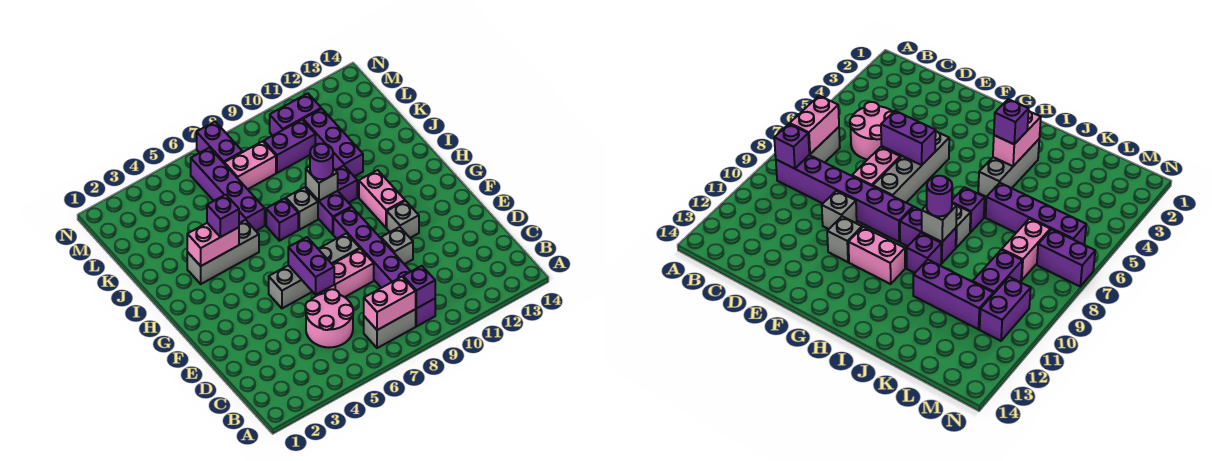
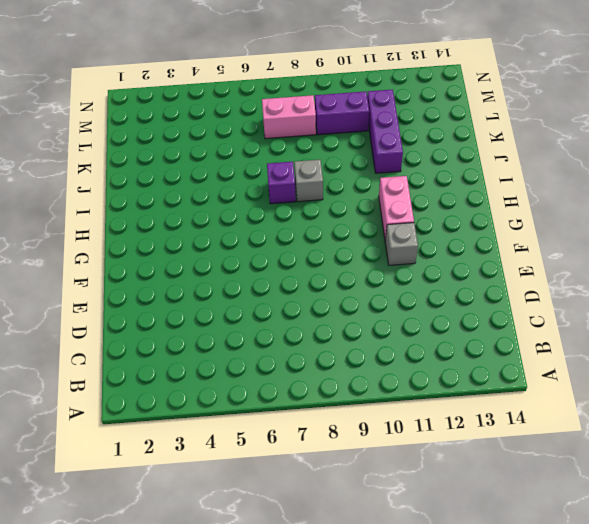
none -> grey 1x2 brick [364,309,416,348]
none -> purple 1x6 brick [333,207,435,326]
none -> pink 2x2 round brick [305,289,353,348]

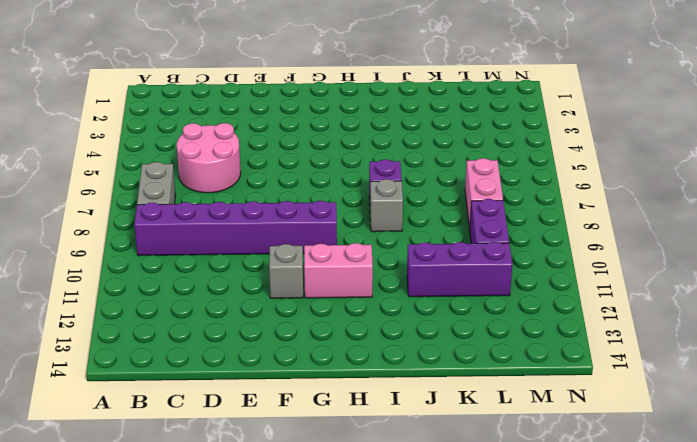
none -> pink 1x2 brick [325,249,374,297]
none -> grey 1x1 brick [381,227,413,264]
none -> grey 1x4 brick [269,233,360,308]

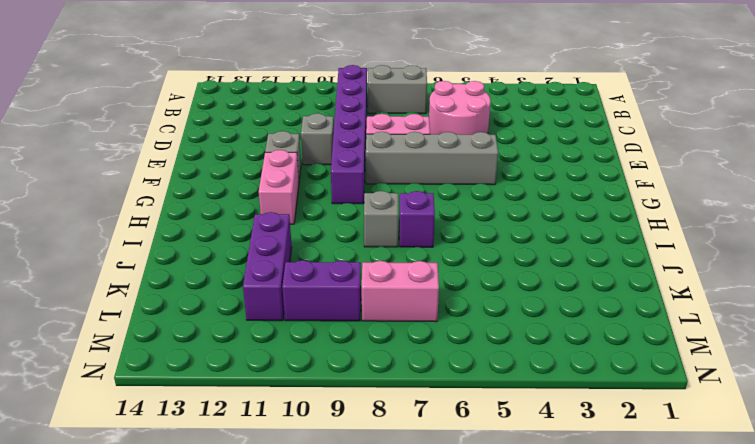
none -> purple 1x2 brick [306,187,352,234]
none -> grey 1x3 brick [187,220,259,284]
none -> purple 1x1 brick [336,166,357,203]

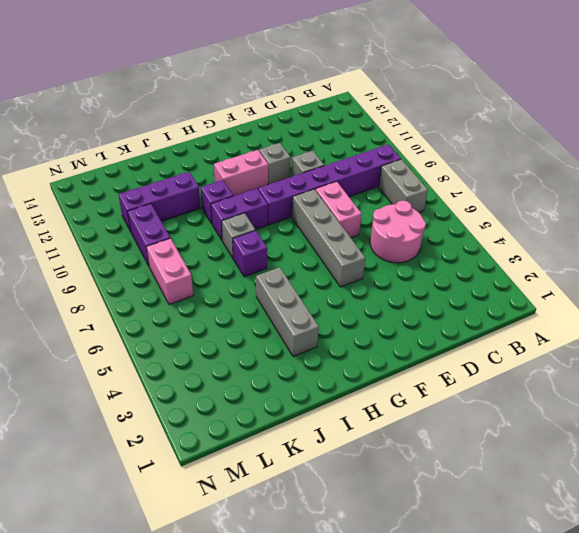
none -> purple 1x4 brick [191,148,265,231]
none -> purple 1x2 brick [197,122,242,163]
none -> purple 1x2 brick [270,93,321,136]

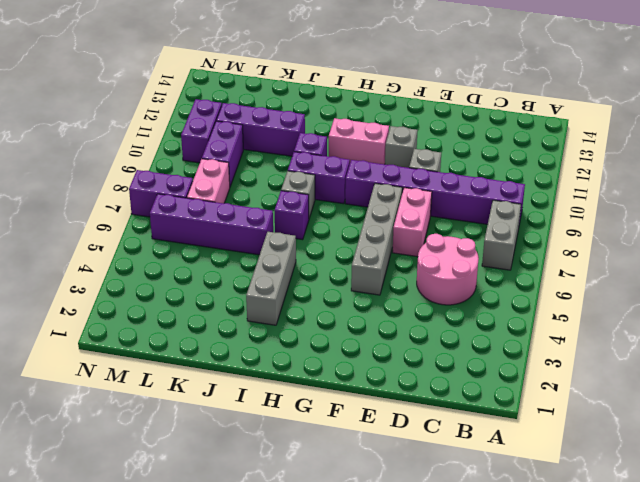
none -> pink 1x2 brick [364,277,416,330]
none -> purple 1x1 brick [403,266,435,308]
none -> purple 1x2 brick [288,237,334,295]

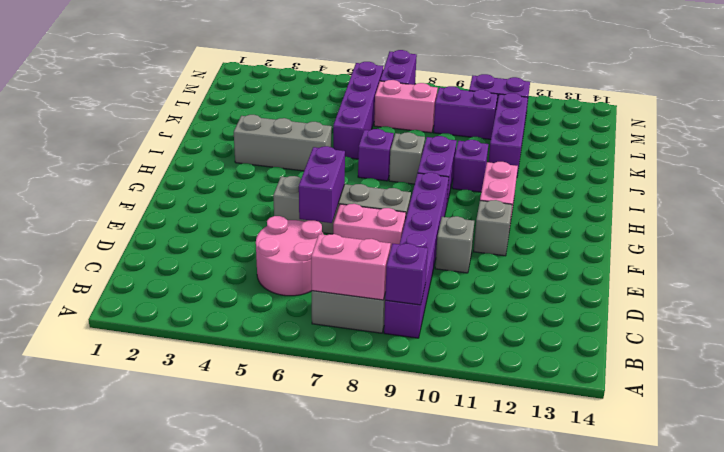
none -> pink 1x2 brick [187,223,239,266]
none -> grey 1x1 brick [306,166,338,201]
none -> purple 1x1 brick [207,195,239,237]

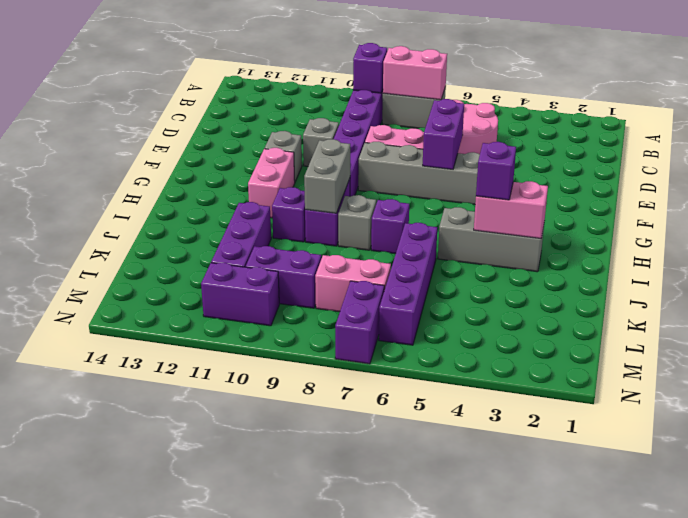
grey 1x2 brick [304,139,350,213] -> grey 1x1 brick [306,166,338,201]
none -> purple 1x1 round brick [310,144,333,179]

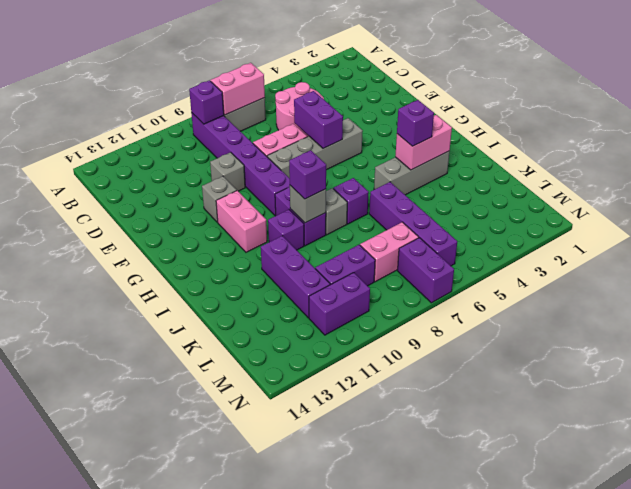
purple 1x1 brick [289,150,326,199] -> purple 1x1 round brick [310,144,333,179]

